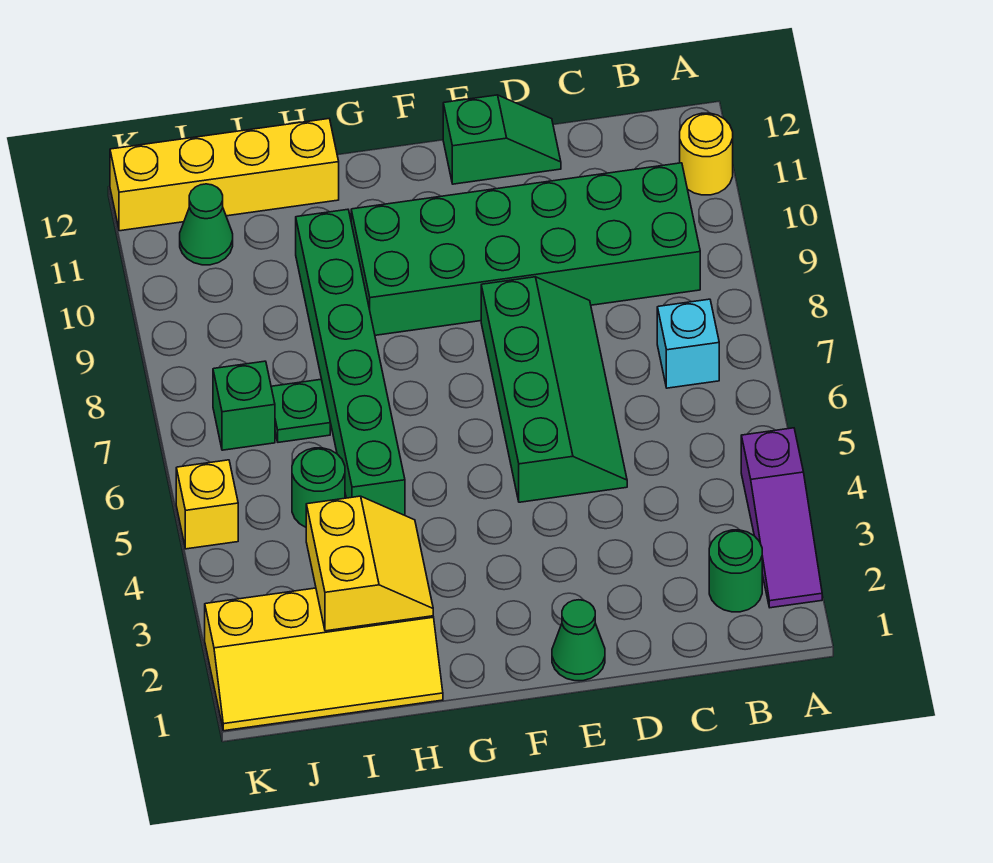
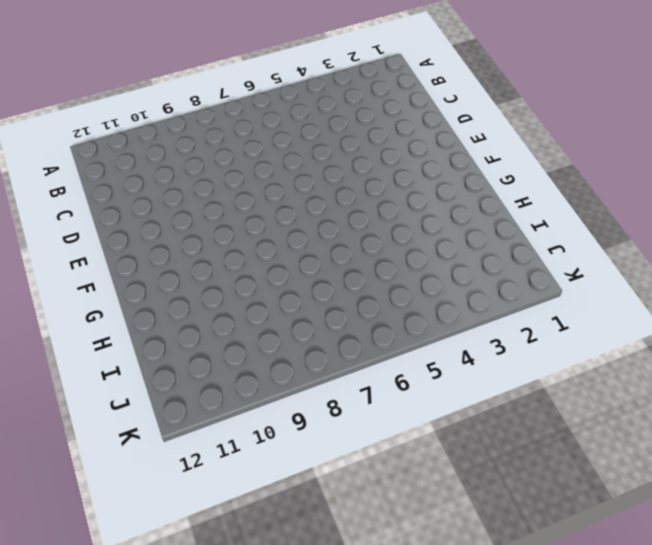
none -> purple 1x3 slope [741,428,822,608]
none -> yellow 1x1 round brick [680,113,733,195]
none -> green 1x1 round brick [709,530,762,612]

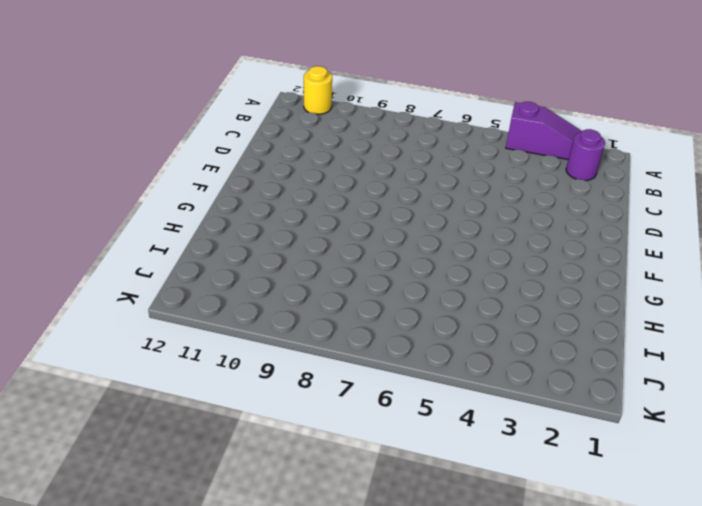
purple 1x1 round brick [566,129,605,181] -> green 1x1 round brick [709,530,762,612]
none -> cyan 1x1 brick [657,299,719,388]
none -> green 2x6 brick [351,163,700,335]
none -> green 2x4 slope [481,277,627,502]

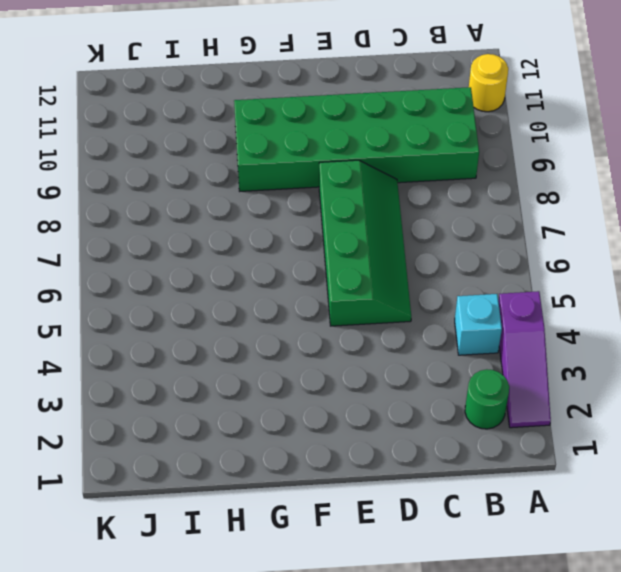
cyan 1x1 brick [455,294,502,355] -> cyan 1x1 brick moved to [657,299,719,388]
none -> green 1x2 slope [443,95,561,184]
none -> green 1x1 cone [552,600,605,681]
none -> yellow 2x4 slope [205,588,443,731]

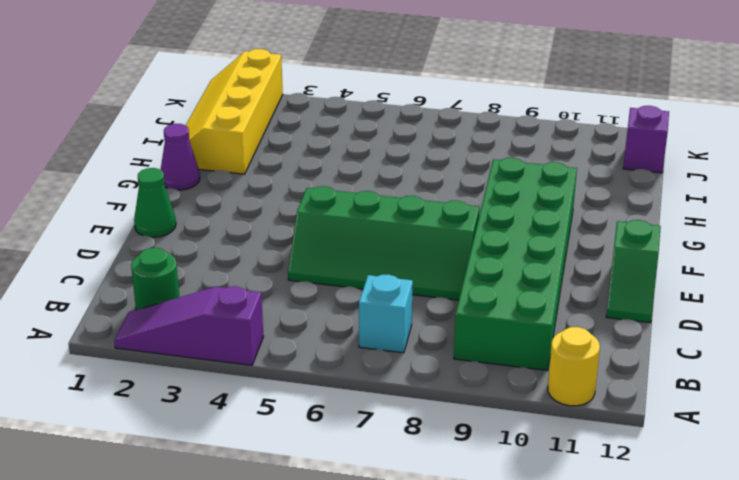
purple 1x1 cone [161,124,200,190] -> none
purple 1x1 brick [623,106,669,173] -> yellow 1x4 brick [110,119,339,231]
none -> green 1x6 brick [296,209,405,515]
none -> green 1x1 round brick [292,448,345,527]
none -> green 1x1 plate [271,380,330,442]

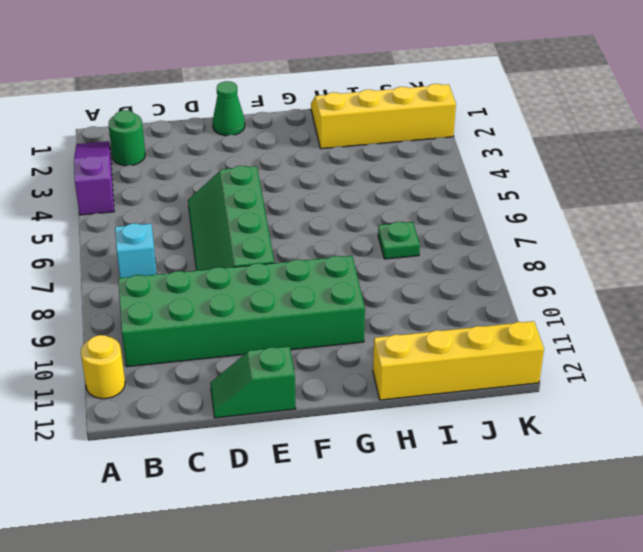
none -> green 1x6 brick [296,209,405,515]
none -> green 1x1 round brick [292,448,345,527]
none -> green 1x1 brick [213,361,275,450]

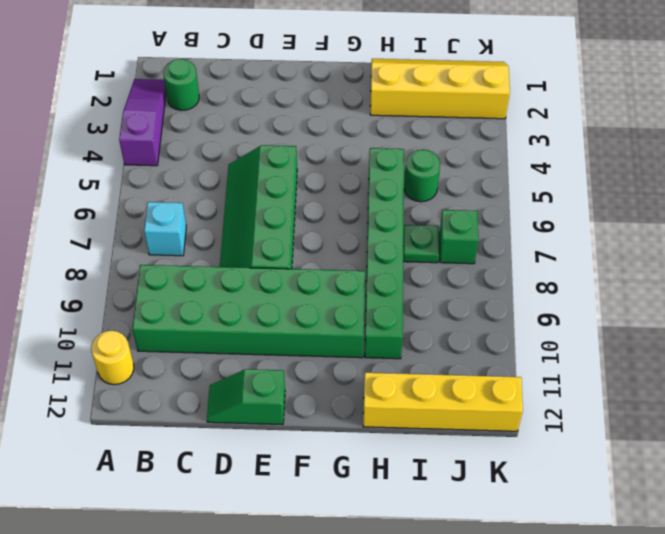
none -> green 1x1 cone [552,600,605,681]
none -> green 1x1 cone [180,184,233,265]
none -> yellow 1x1 brick [176,460,238,549]

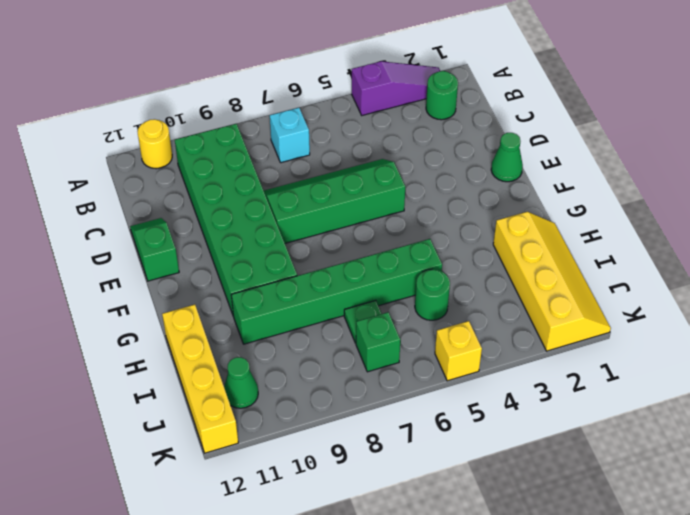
none -> yellow 2x2 slope [306,496,433,631]

